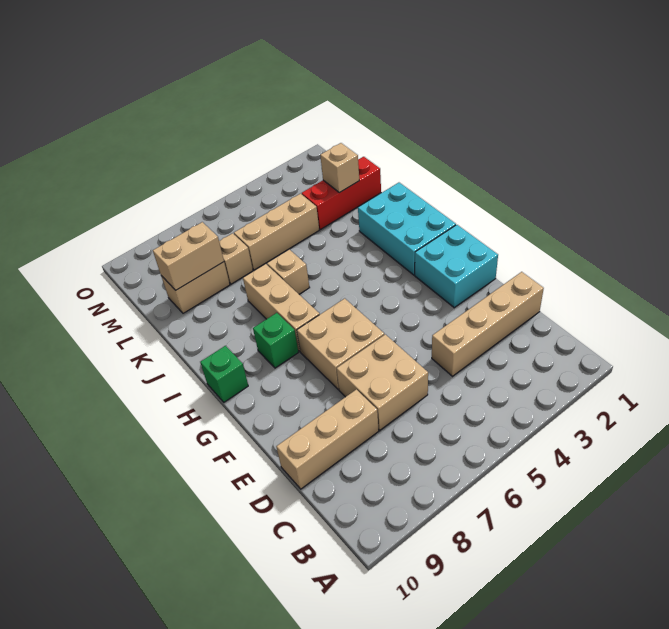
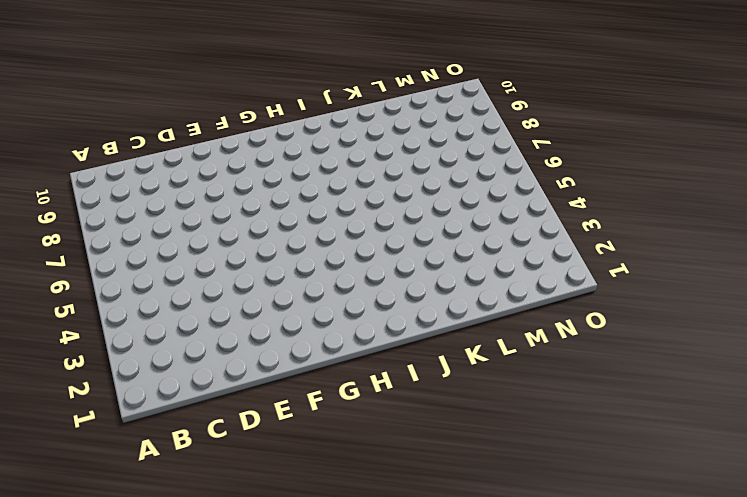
none -> tan 1x4 brick [432,272,544,376]
none -> tan 2x2 brick [337,334,428,430]
none -> tan 1x3 brick [276,389,379,489]

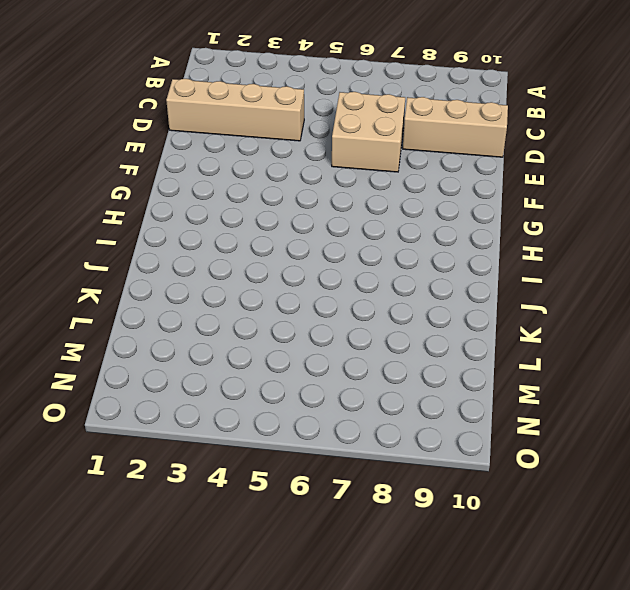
none -> cyan 2x2 brick [415,225,498,308]
none -> tan 2x2 brick [297,298,384,389]
none -> cyan 2x3 brick [358,183,456,275]

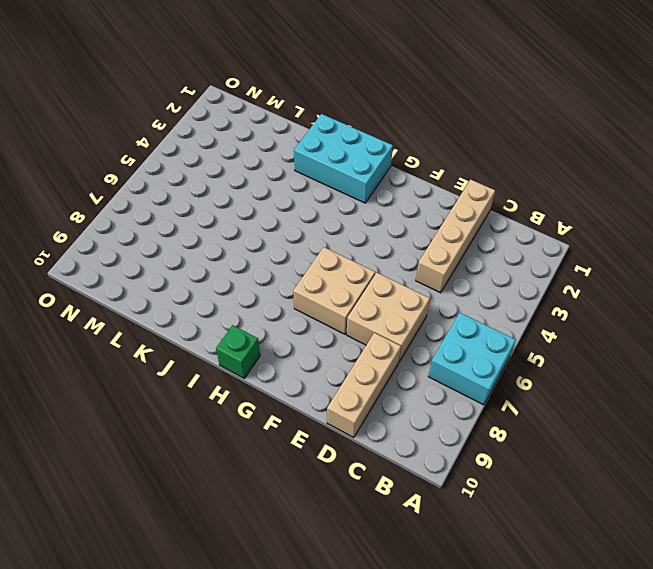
cyan 2x2 brick [428,313,516,405] -> cyan 2x2 brick moved to [415,225,498,308]
none -> tan 1x3 brick [243,264,320,351]
none -> green 1x1 brick [253,313,298,368]
none -> tan 1x1 brick [267,249,310,294]

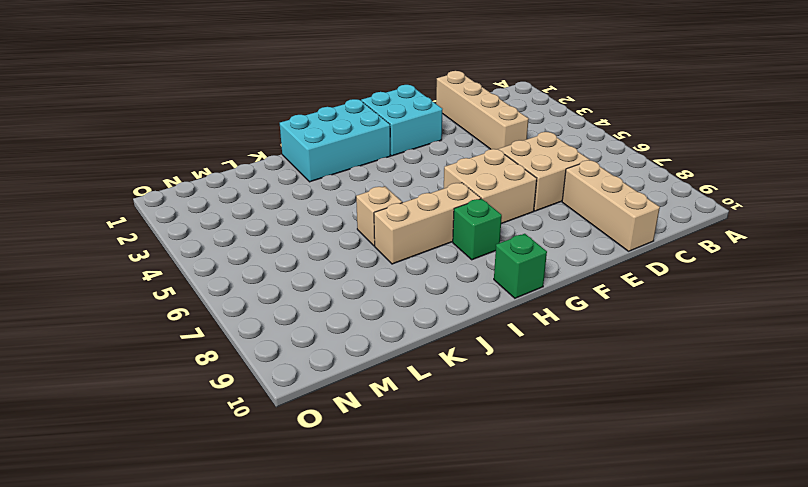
none -> red 1x3 brick [302,157,381,230]
none -> tan 1x3 brick [234,194,319,270]
none -> tan 1x1 brick [219,233,253,284]

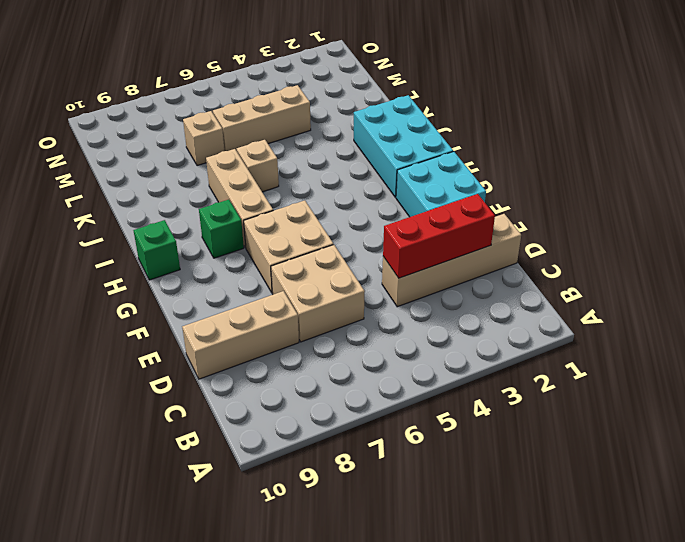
red 1x3 brick [383,194,495,278] -> red 1x3 brick moved to [302,157,381,230]
none -> tan 1x2 brick [161,262,230,313]
none -> tan 1x1 brick [320,143,359,193]
none -> tan 1x2 brick [153,222,224,290]

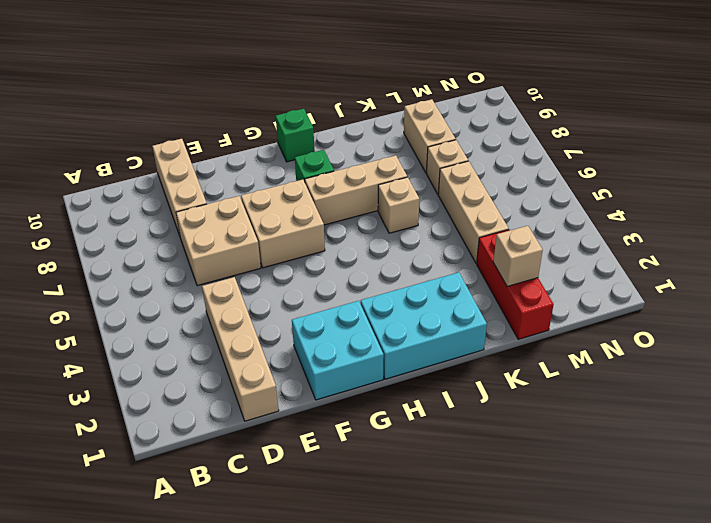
none -> tan 1x2 brick [153,222,224,290]

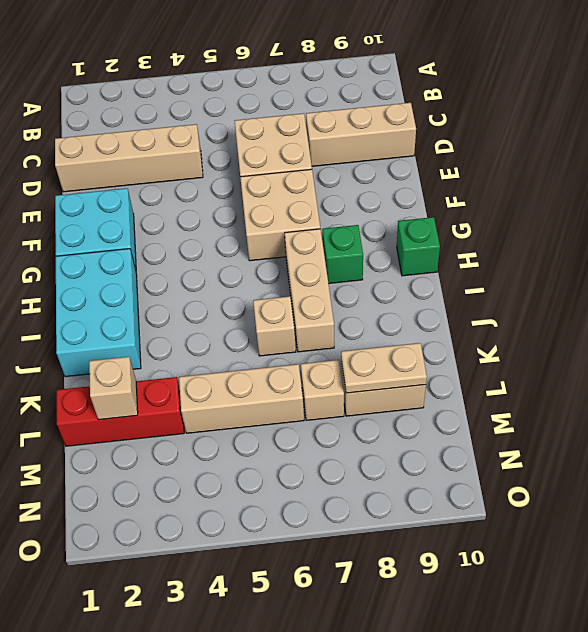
tan 1x2 plate [341,343,427,393] -> tan 1x2 brick [153,222,224,290]

